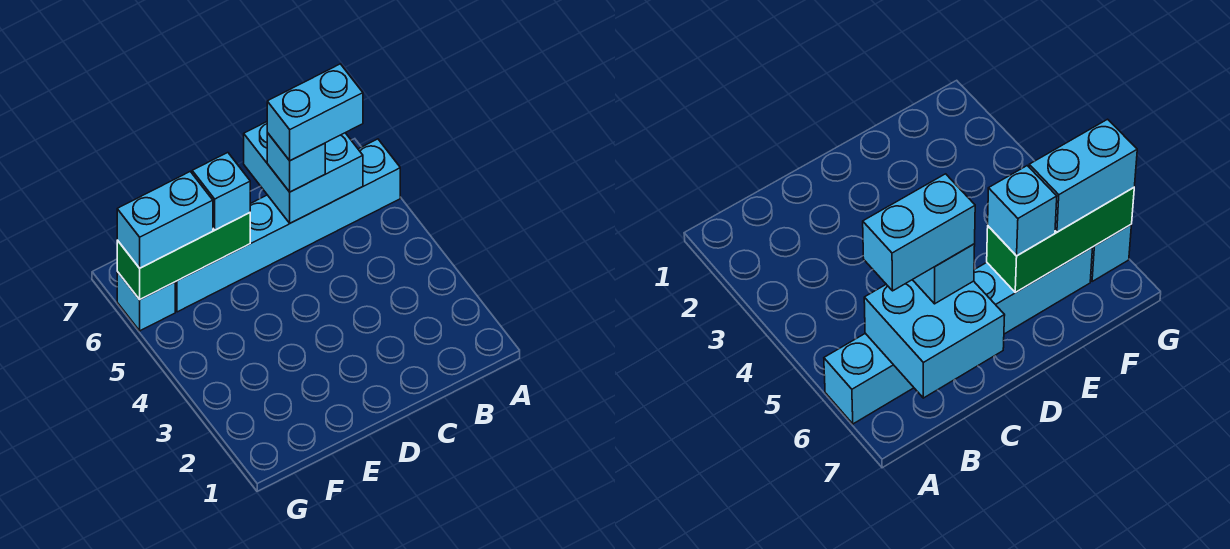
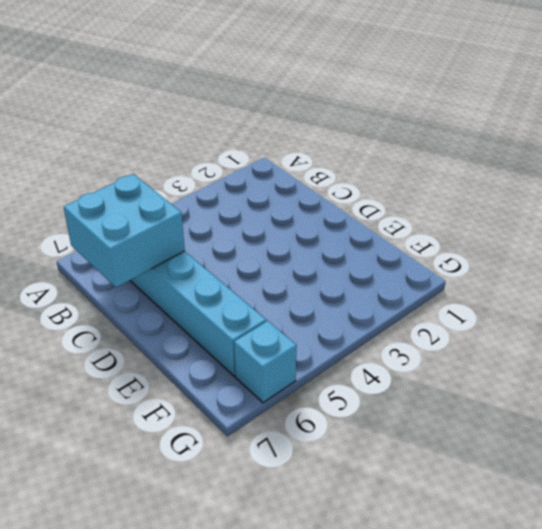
none -> green 1x3 brick [117,213,250,300]
none -> cyan 1x1 brick [267,133,325,192]

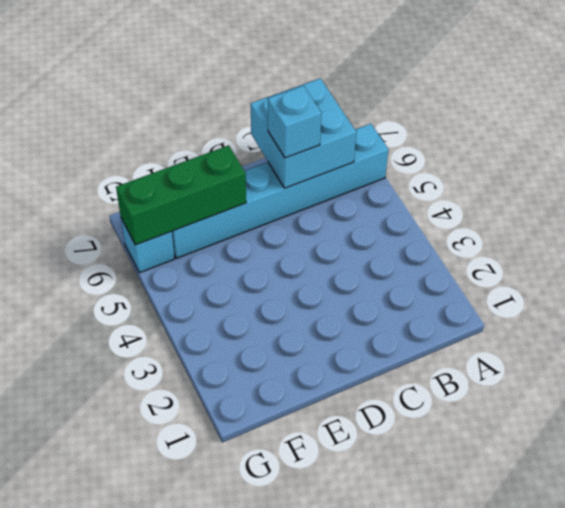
none -> cyan 1x1 brick [192,153,250,230]
none -> cyan 1x2 brick [117,172,213,268]

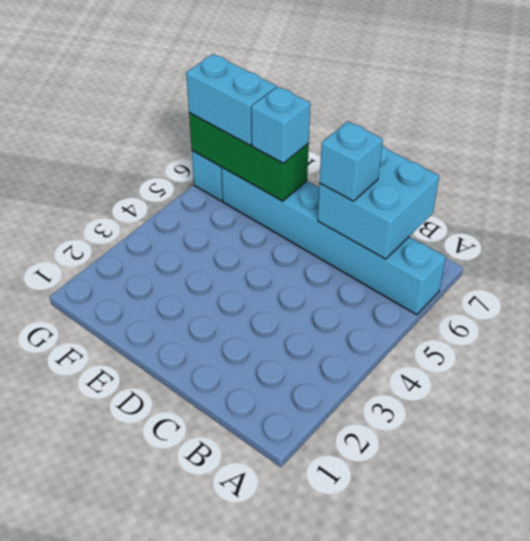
none -> cyan 1x2 brick [267,64,363,161]

